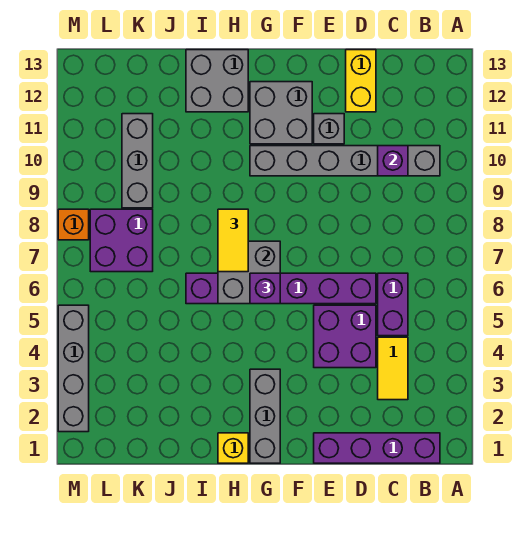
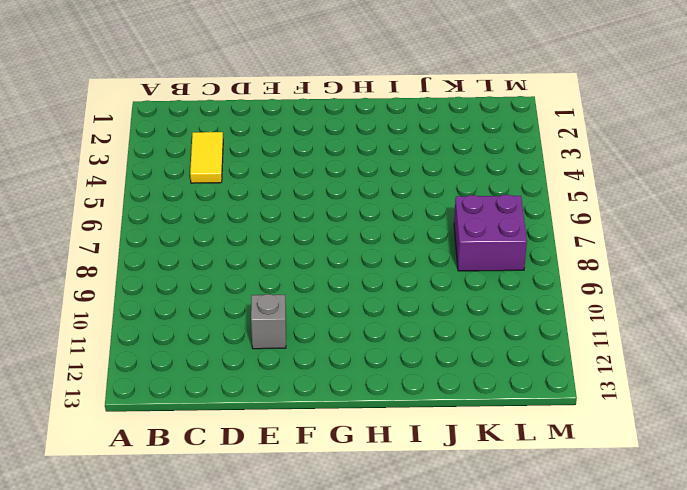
none -> purple 1x4 brick [314,433,440,463]
none -> grey 1x6 brick [250,146,440,176]
none -> purple 1x2 brick [378,273,408,336]

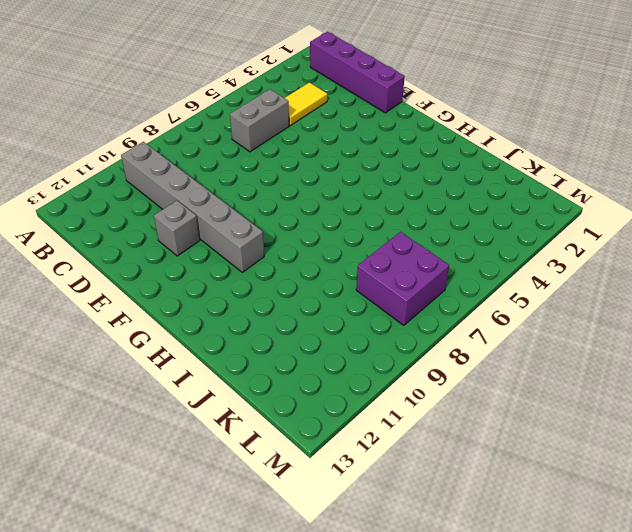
grey 1x2 brick [230,89,289,152] -> purple 1x2 brick [378,273,408,336]
none -> purple 2x2 brick [314,305,376,368]
none -> purple 1x6 brick [186,273,376,304]
none -> yellow 1x2 brick [346,50,376,112]

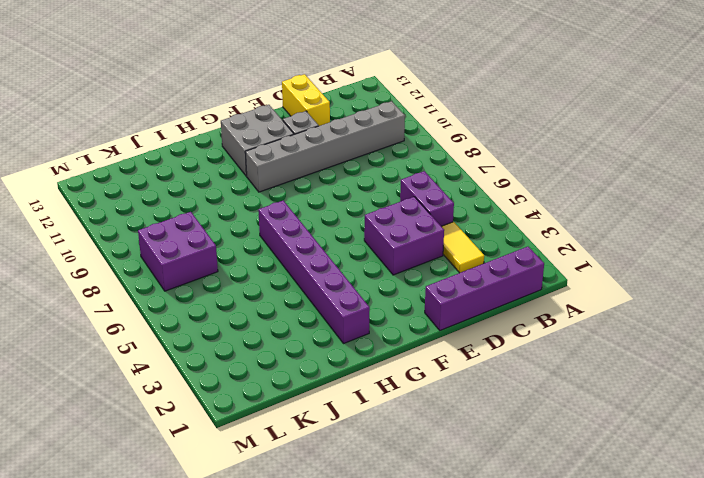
purple 1x6 brick [258,200,370,344] -> purple 1x6 brick turned to [186,273,376,304]
none -> grey 1x3 brick [250,369,280,463]
none -> yellow 1x1 brick [218,433,248,463]
none -> grey 2x2 brick [186,50,248,112]

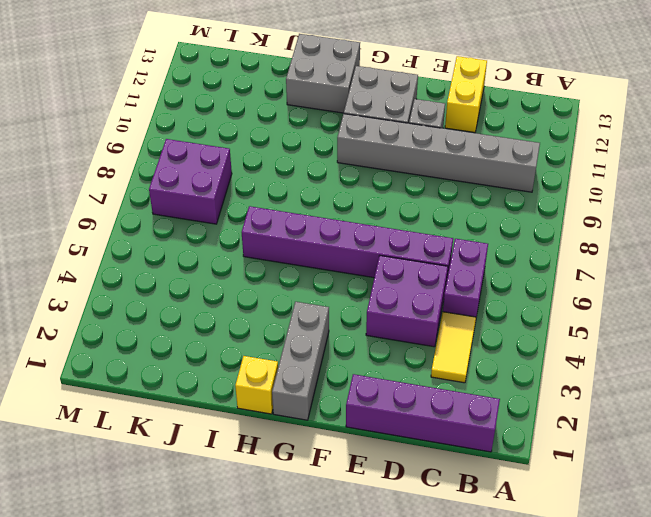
none -> grey 1x3 brick [122,114,153,208]
none -> grey 1x4 brick [58,305,89,432]
none -> orange 1x1 brick [58,209,89,240]

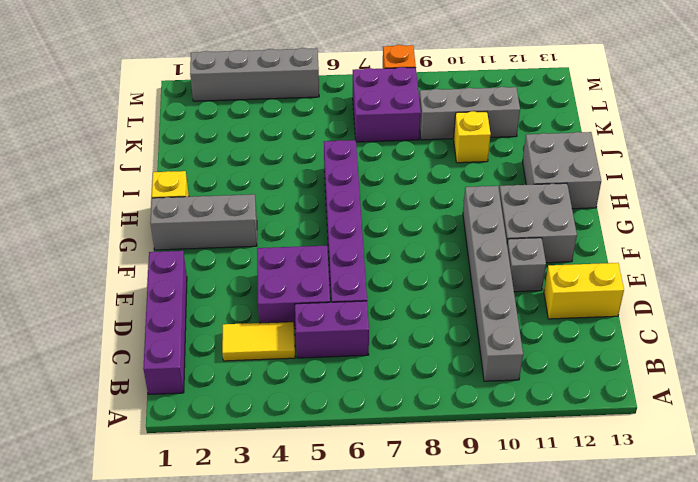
yellow 1x1 brick [454,111,491,163] -> none
none -> purple 1x1 brick [378,146,408,176]
none -> grey 2x2 brick [218,241,280,304]
none -> purple 1x1 brick [250,273,280,304]

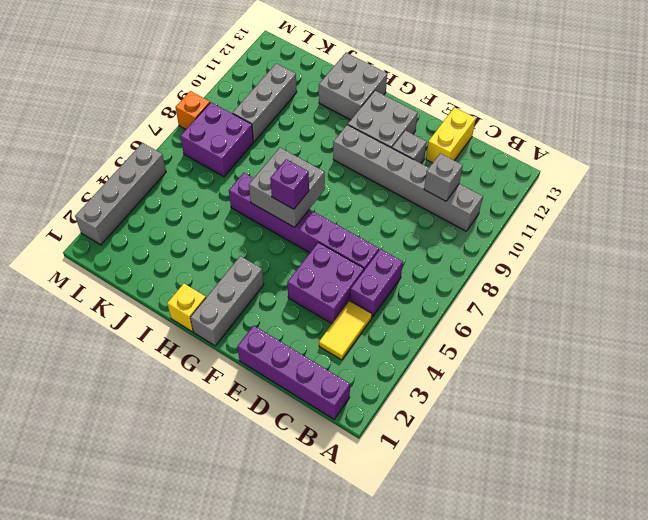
grey 1x1 brick [424,153,463,201] -> purple 1x1 brick [378,146,408,176]
none -> yellow 1x2 tile [218,209,248,272]

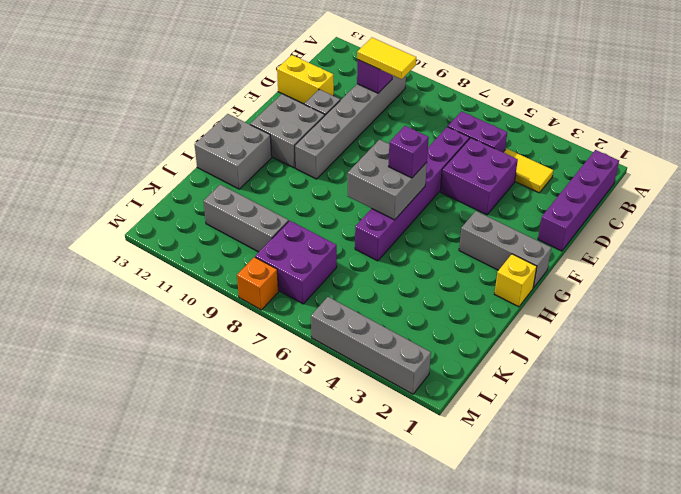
yellow 1x2 tile [357,38,416,79] -> yellow 1x2 tile moved to [218,209,248,272]

